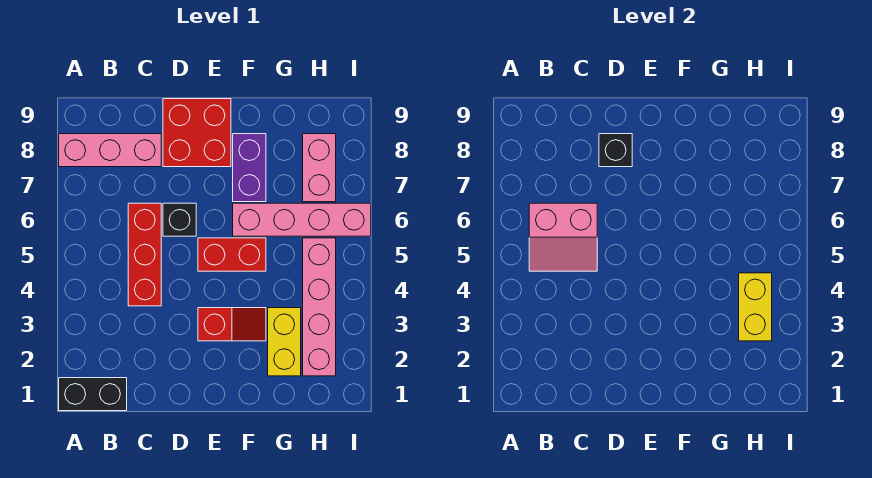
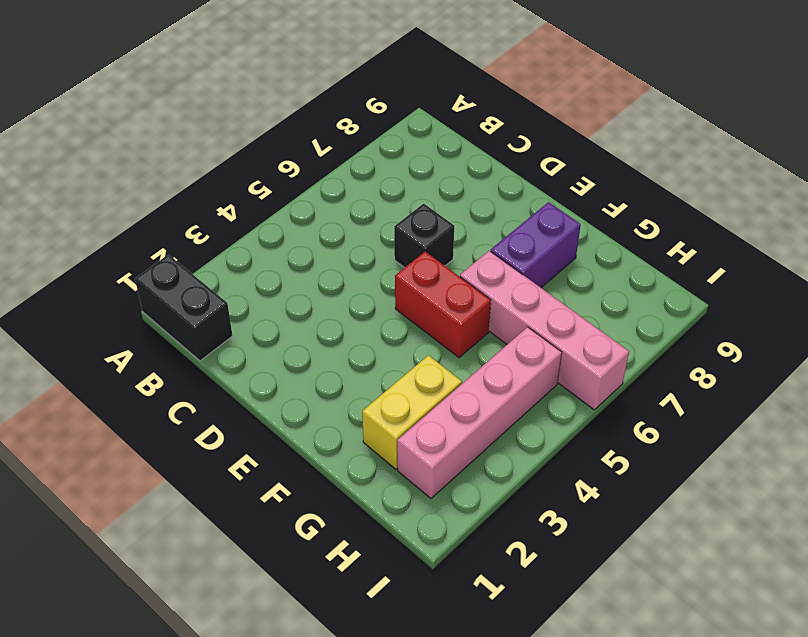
none -> pink 1x3 brick [59,134,161,167]
none -> red 1x3 brick [128,203,161,306]
none -> red 2x2 brick [163,99,231,167]

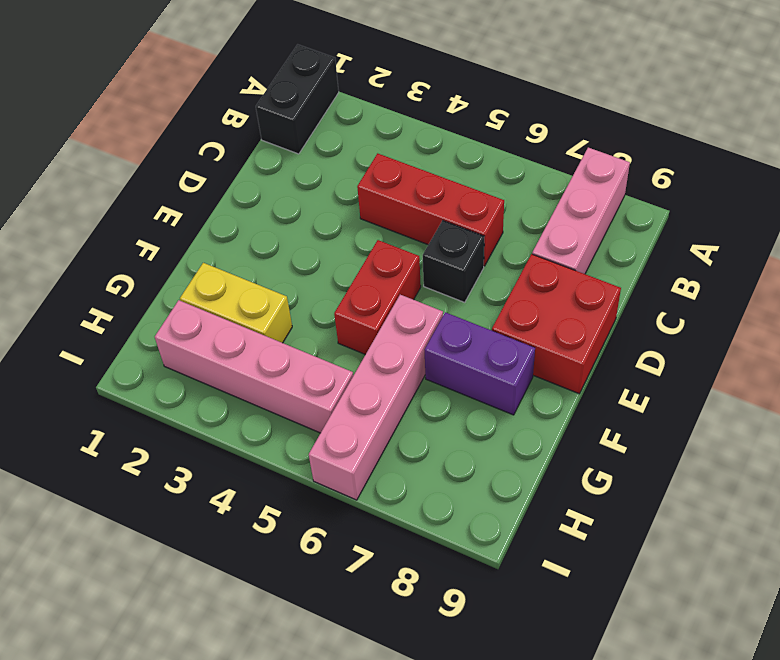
none -> red 1x2 slope [198,308,266,341]
none -> pink 1x2 brick [303,134,336,202]
none -> pink 2x2 slope [529,203,597,271]

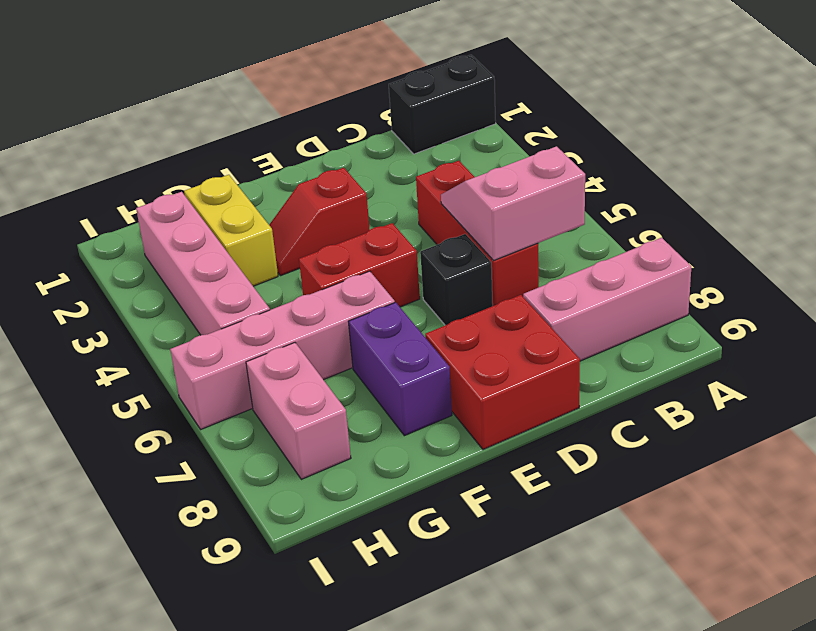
none -> black 1x1 brick [599,134,632,167]
none -> yellow 1x2 brick [739,273,772,341]

